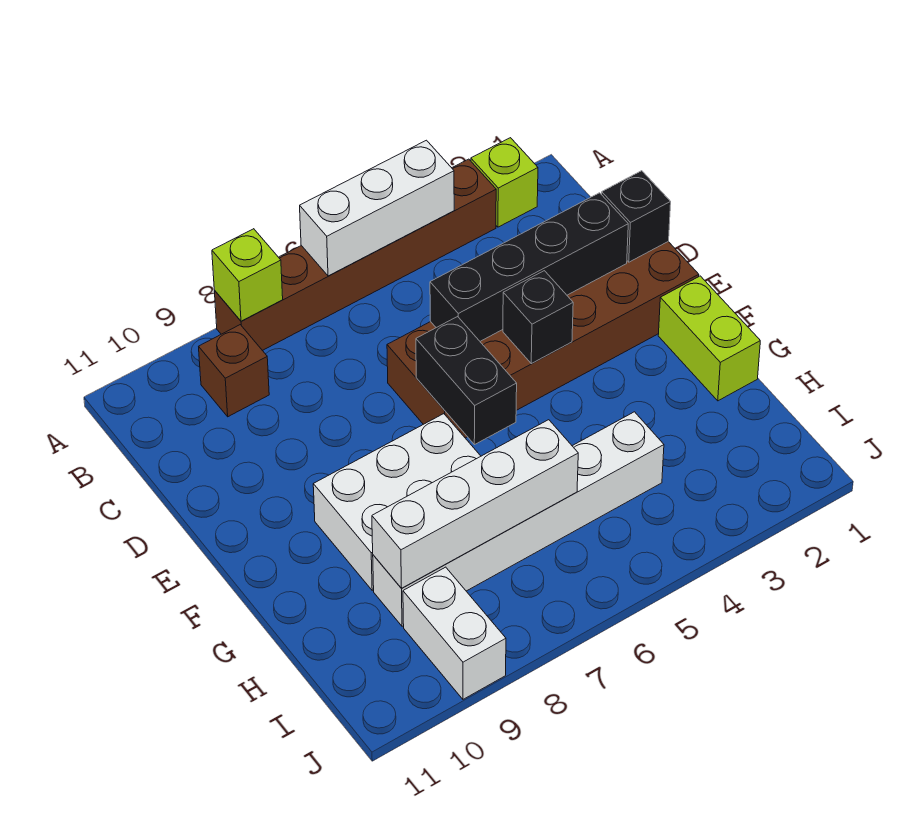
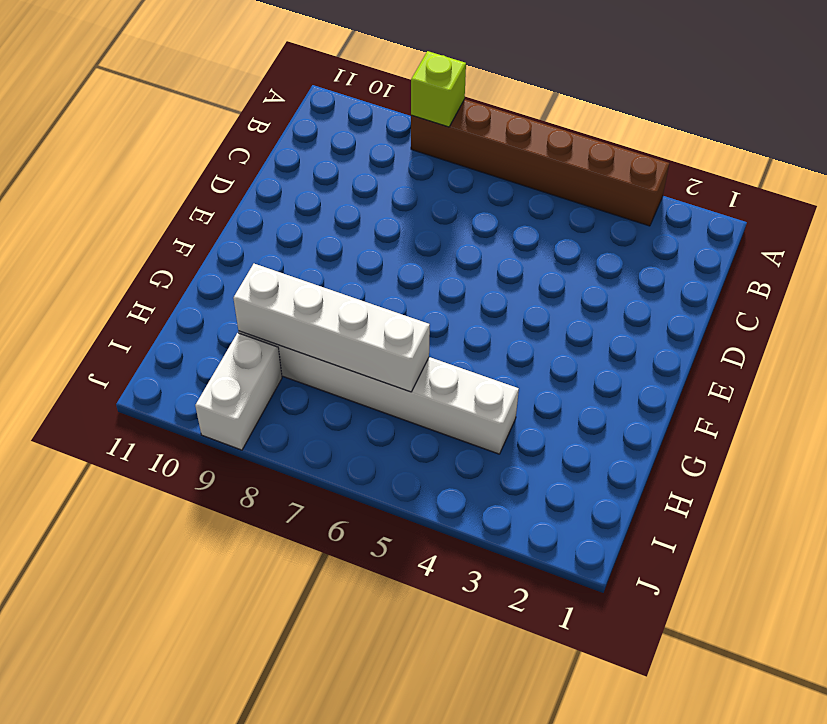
none -> lime 1x1 brick [471,138,538,227]
none -> brown 1x1 brick [199,325,269,417]
none -> brown 2x6 brick [387,242,699,438]

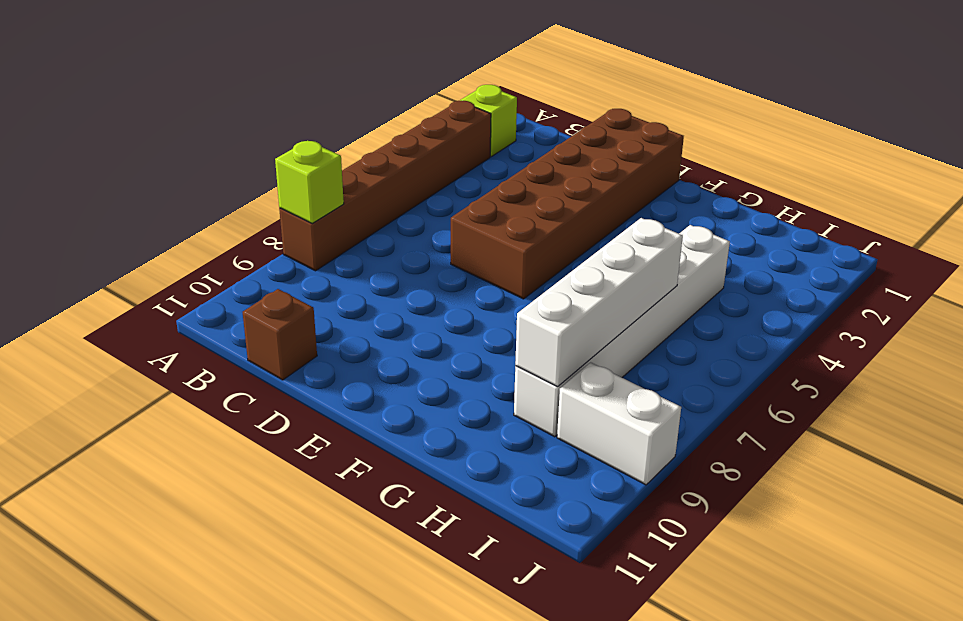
brown 1x1 brick [243,289,317,380] -> brown 1x1 brick moved to [199,325,269,417]
none -> lime 1x2 brick [658,276,760,401]
none -> white 2x3 brick [313,414,481,590]
none -> white 1x3 brick [300,140,454,276]

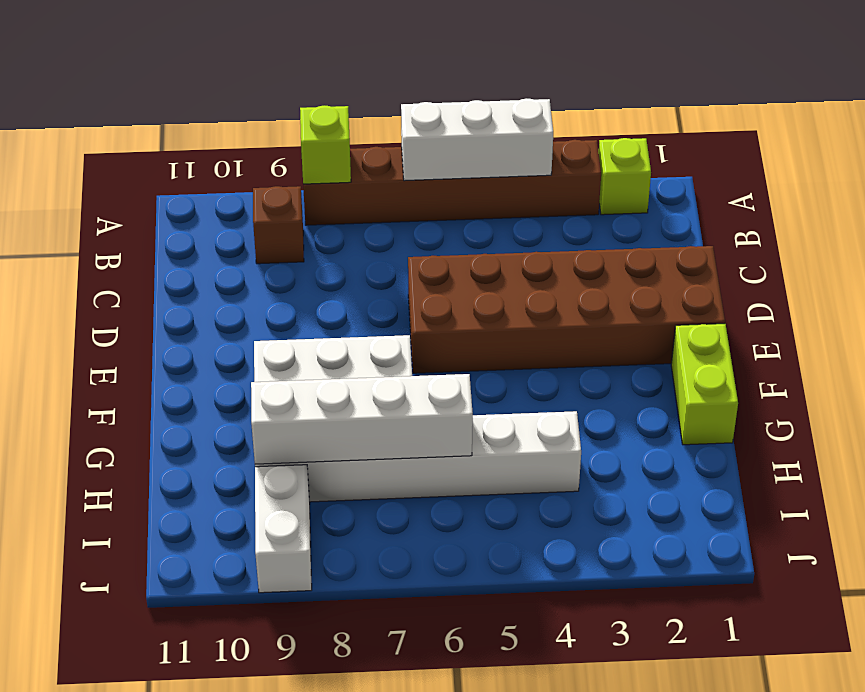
none -> black 1x1 brick [602,171,671,262]
none -> black 1x4 brick [430,193,628,341]
none -> black 1x1 brick [503,271,573,364]

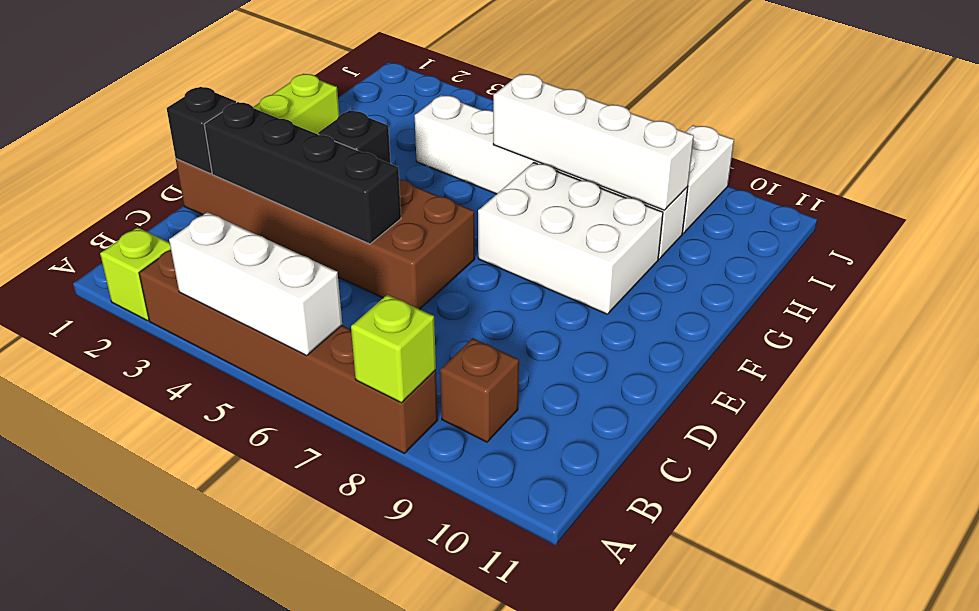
none -> black 1x2 brick [416,317,517,445]

